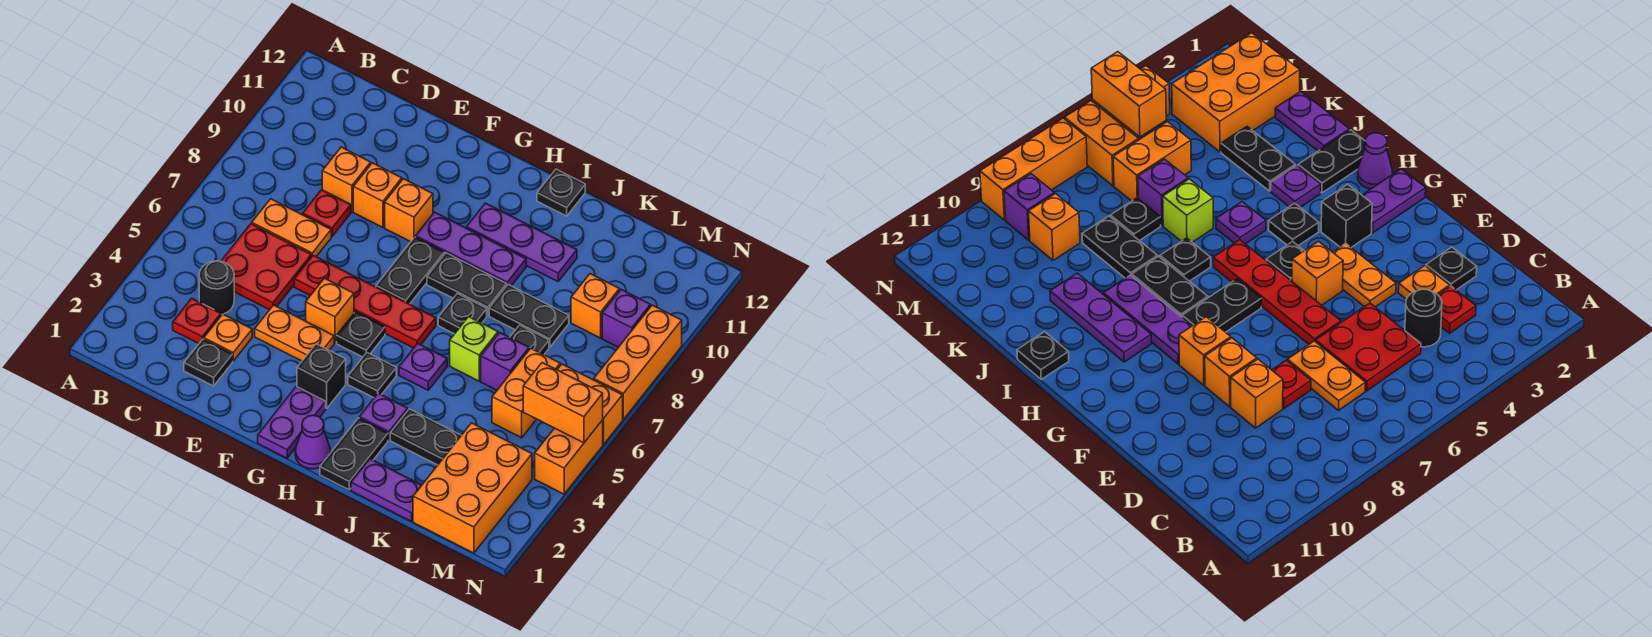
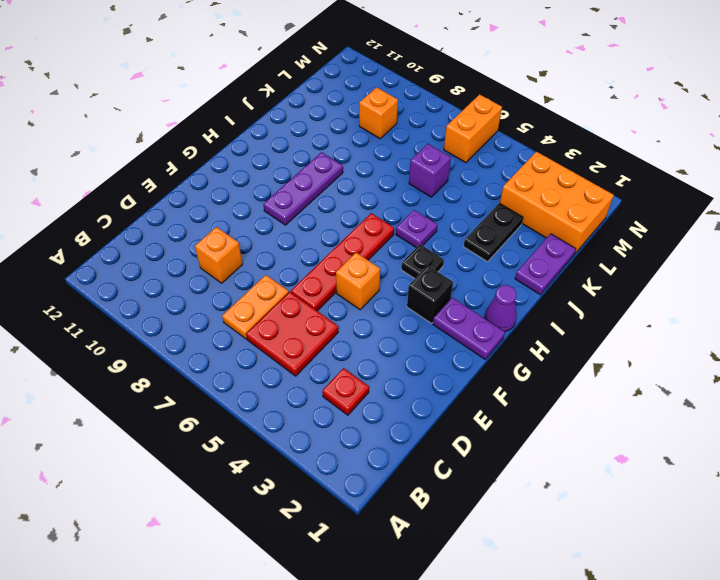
none -> black 1x1 round brick [199,261,234,315]
none -> black 1x1 plate [184,339,233,386]
none -> orange 1x1 plate [204,314,252,361]
none -> red 1x1 plate [303,190,351,236]

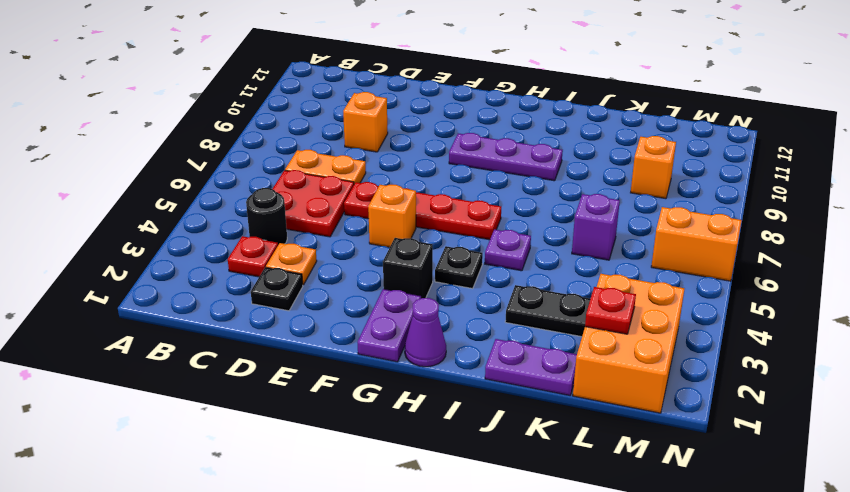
red 1x1 plate [585,287,636,334] -> red 1x1 plate moved to [303,190,351,236]
none -> orange 1x2 plate [255,305,334,361]
none -> orange 1x1 brick [353,163,402,227]
none -> orange 1x1 brick [385,179,433,242]
none -> black 1x1 plate [337,312,385,357]

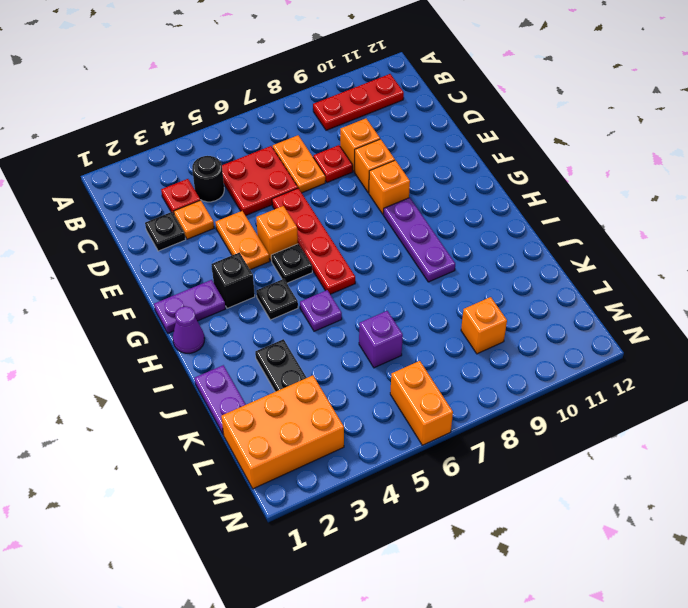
red 1x3 plate [313,74,404,130] -> none
none -> black 1x2 plate [376,237,444,304]
none -> black 1x2 plate [427,253,507,316]
none -> purple 1x3 plate [466,203,577,281]
none -> black 1x2 plate [320,418,388,490]

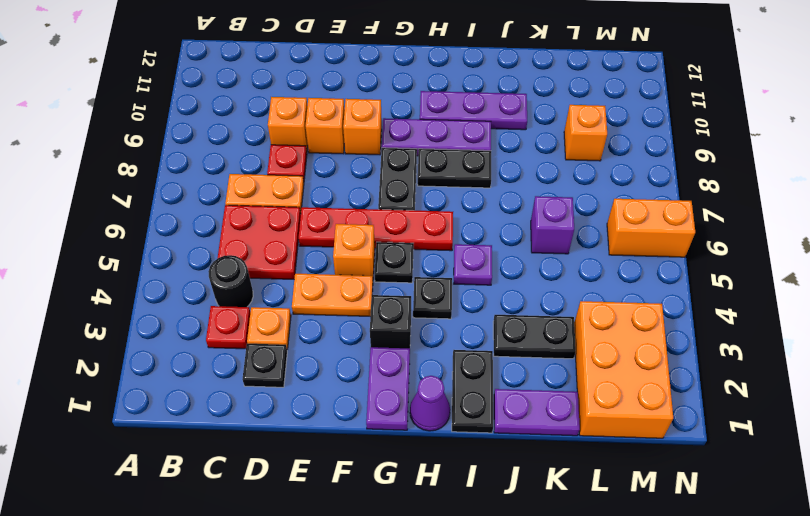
none -> purple 1x1 plate [359,393,408,440]
none -> black 1x1 plate [438,294,487,334]
none -> black 1x1 plate [537,169,585,216]
none -> lime 1x1 brick [450,317,498,381]

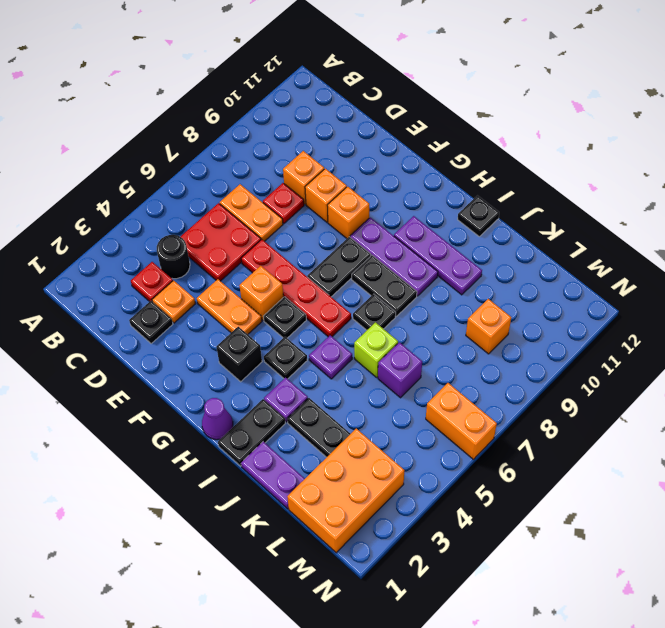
none -> purple 1x2 plate [258,386,326,458]
none -> black 1x2 plate [489,285,569,347]
none -> black 1x1 plate [510,325,549,355]
none -> orange 1x2 brick [492,348,560,438]

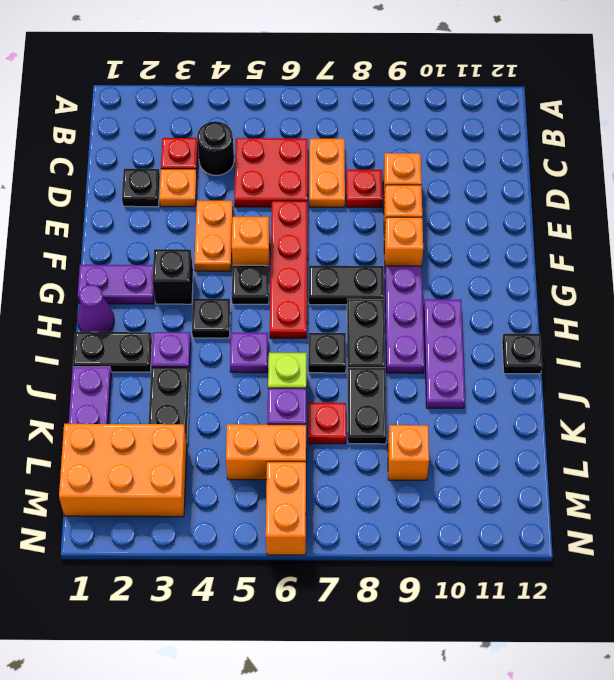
red 1x1 plate [308,403,346,444] -> black 1x1 plate [510,325,549,355]
none -> purple 1x1 brick [602,289,651,347]
none -> orange 1x2 brick [535,420,603,494]
none -> orange 1x3 brick [594,305,682,419]
none -> orange 1x2 brick [523,363,603,443]

